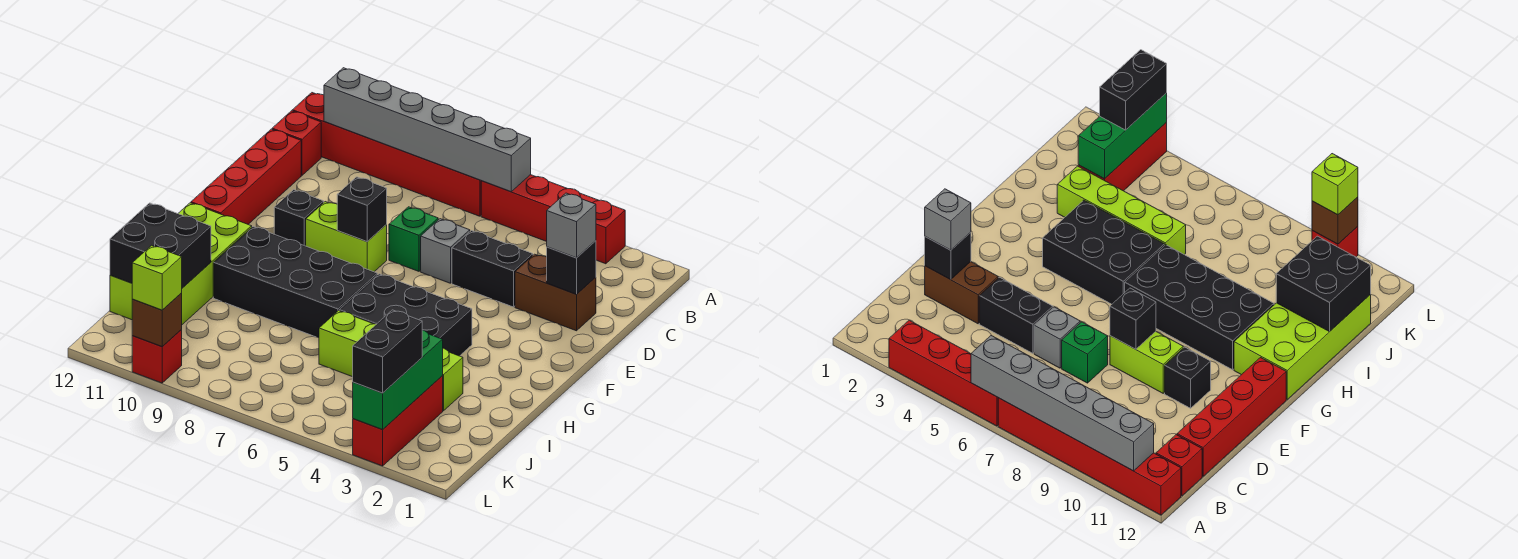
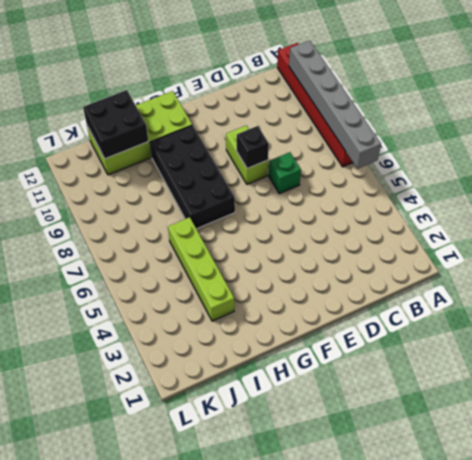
none -> red 1x4 brick [481,175,625,264]
none -> red 1x1 brick [272,111,321,175]
none -> red 1x4 brick [191,129,301,224]

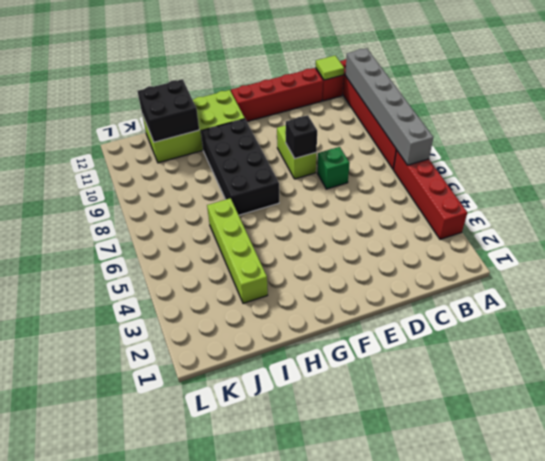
lime 1x1 tile [316,55,344,80] -> none
none -> brown 1x2 brick [515,254,596,331]
none -> black 1x2 brick [452,231,533,307]
none -> grey 1x1 brick [421,219,470,283]

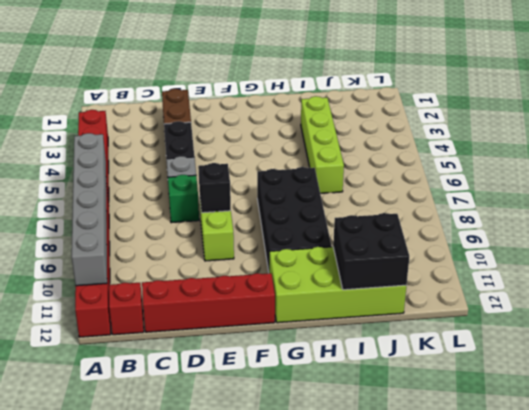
none -> black 1x1 brick [274,190,324,246]
none -> black 2x3 brick [339,274,472,356]
none -> red 1x3 brick [353,376,443,466]

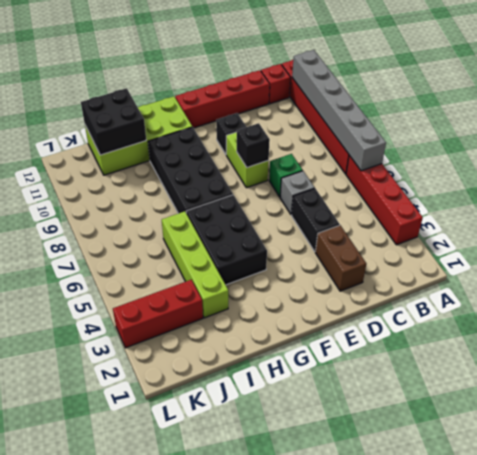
none -> red 1x1 brick [132,330,182,383]
none -> black 1x1 brick [547,241,596,294]
none -> green 1x3 brick [353,330,443,429]

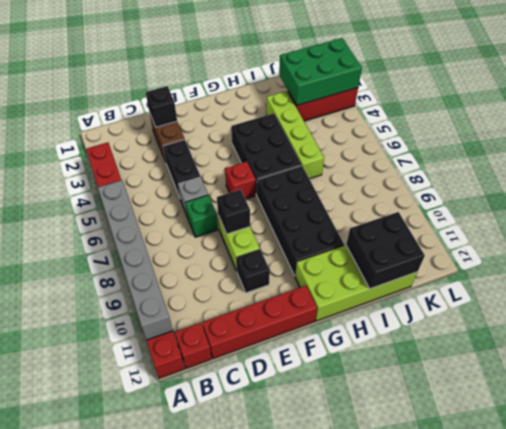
red 1x1 brick [225,162,256,199] -> red 1x1 brick moved to [132,330,182,383]
green 2x3 brick [279,38,362,106] -> green 1x3 brick [353,330,443,429]
none -> brown 1x1 brick [132,293,182,347]
none -> grey 1x1 brick [547,193,596,258]
none -> black 1x2 brick [353,310,422,393]

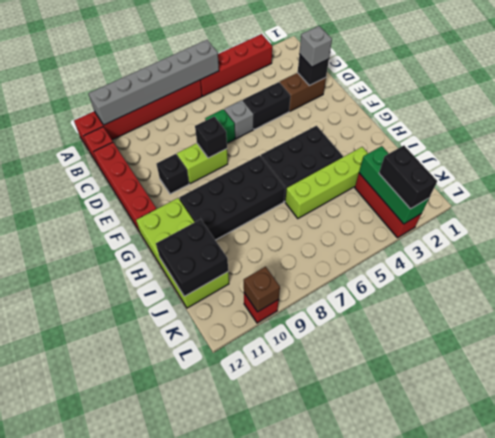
none -> lime 1x1 brick [132,245,182,310]

